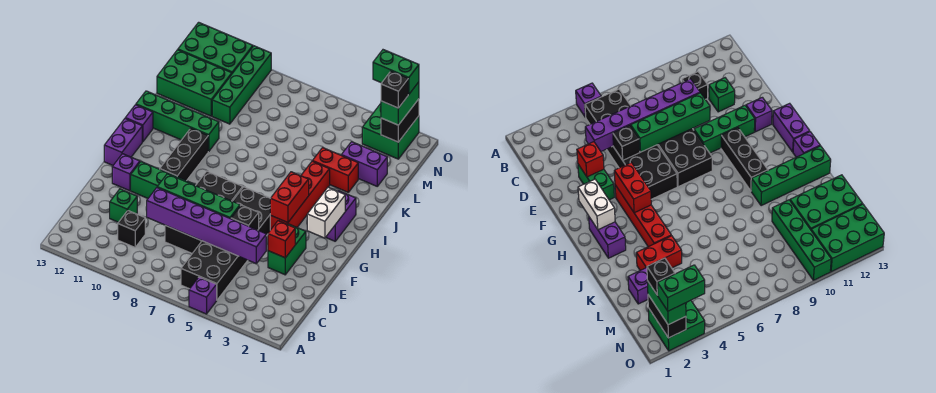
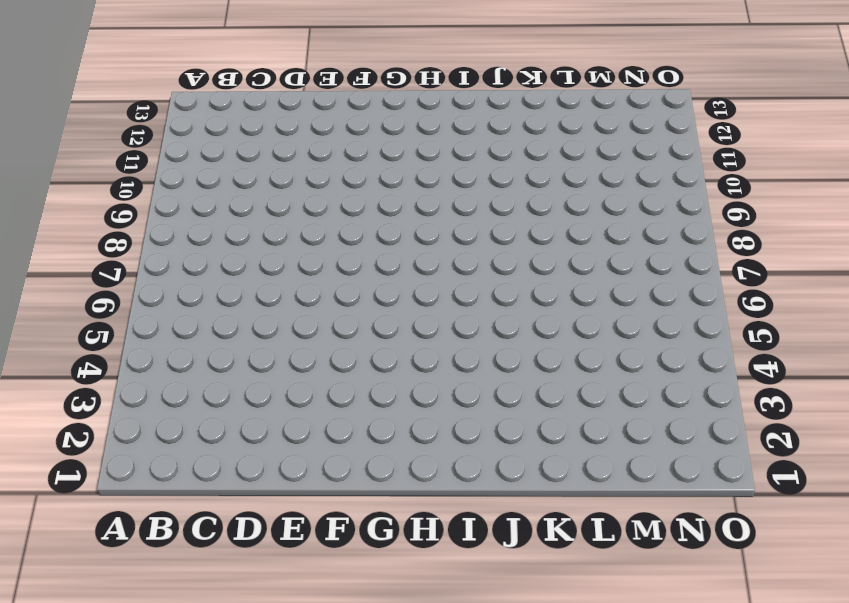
none -> purple 1x1 brick [189,277,217,314]
none -> black 2x6 brick [181,187,270,300]
none -> black 1x1 brick [118,211,145,247]
none -> black 2x4 brick [165,171,243,253]

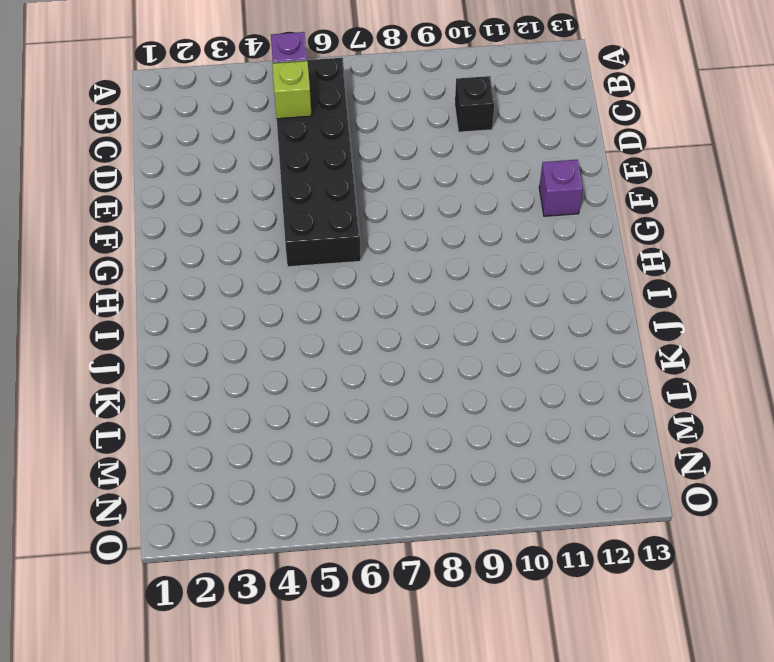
lime 1x1 brick [272,61,312,119] -> none
none -> black 2x4 brick [165,171,243,253]
none -> green 1x1 brick [110,189,137,222]
none -> green 1x2 brick [268,224,306,275]
none -> green 1x3 brick [131,162,195,198]

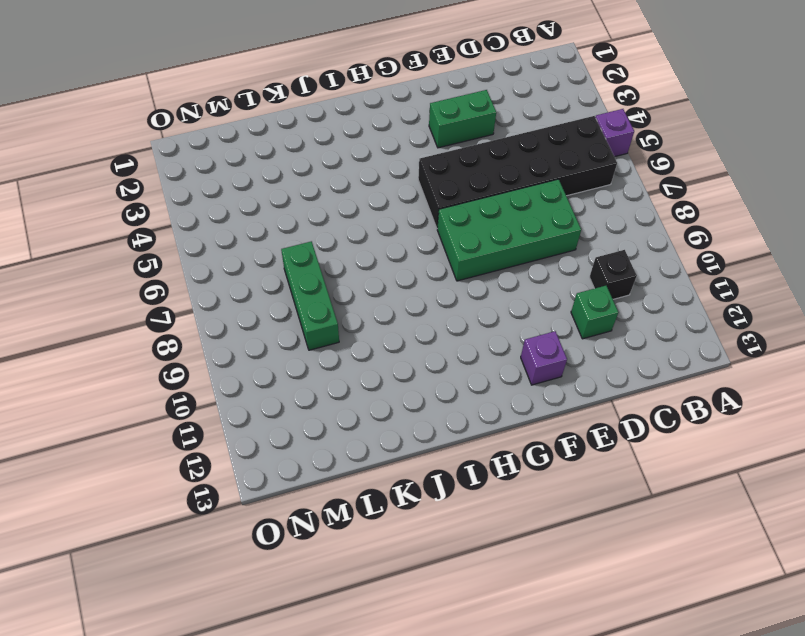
green 2x4 brick [437,179,581,281] -> black 2x4 brick [165,171,243,253]
green 1x3 brick [281,241,339,350] -> green 1x3 brick moved to [131,162,195,198]
none -> red 1x4 brick [270,161,330,230]
none -> black 1x3 brick [160,128,208,181]
none -> purple 1x2 brick [104,119,142,165]
none -> purple 1x2 brick [326,191,356,241]

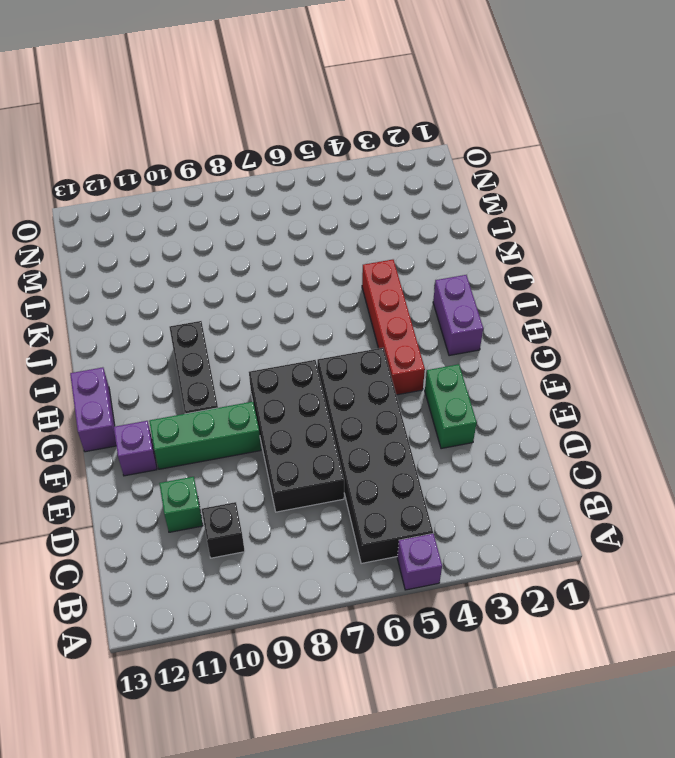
none -> purple 1x1 brick [125,105,153,142]
none -> green 1x4 brick [136,91,219,151]
none -> red 1x2 brick [312,148,358,192]
none -> purple 1x2 brick [341,142,387,186]

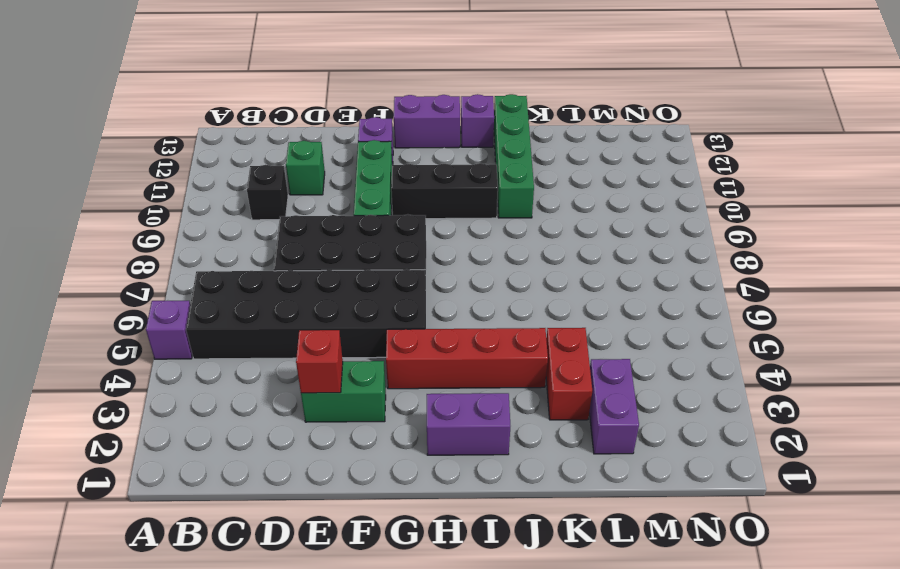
none -> green 1x4 brick [212,46,271,124]
none -> green 2x3 brick [157,50,232,116]
none -> green 2x2 brick [362,104,419,159]
none -> green 2x3 brick [178,22,253,73]

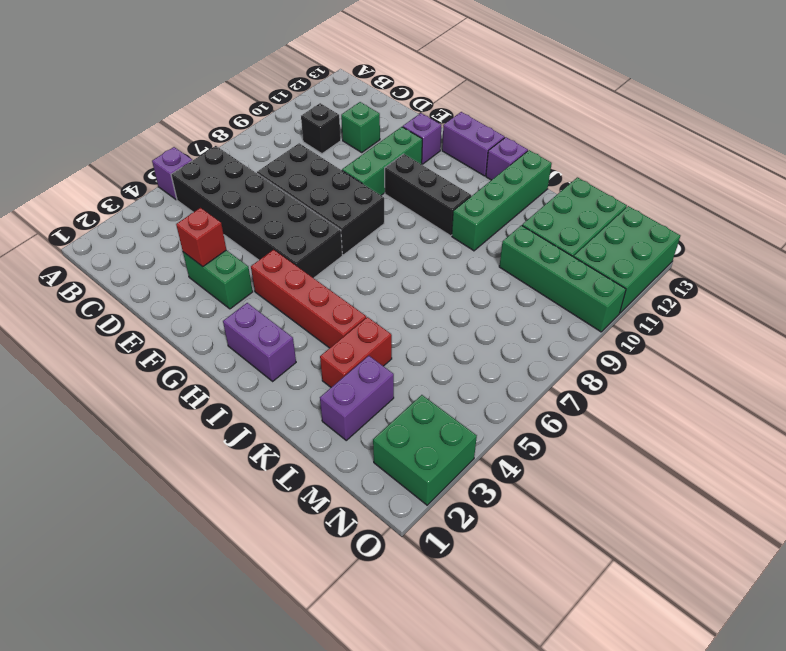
none -> purple 1x6 brick [147,188,266,264]
none -> black 1x1 brick [231,205,259,230]
none -> green 1x4 brick [157,174,240,219]
none -> white 1x2 brick [307,187,345,238]

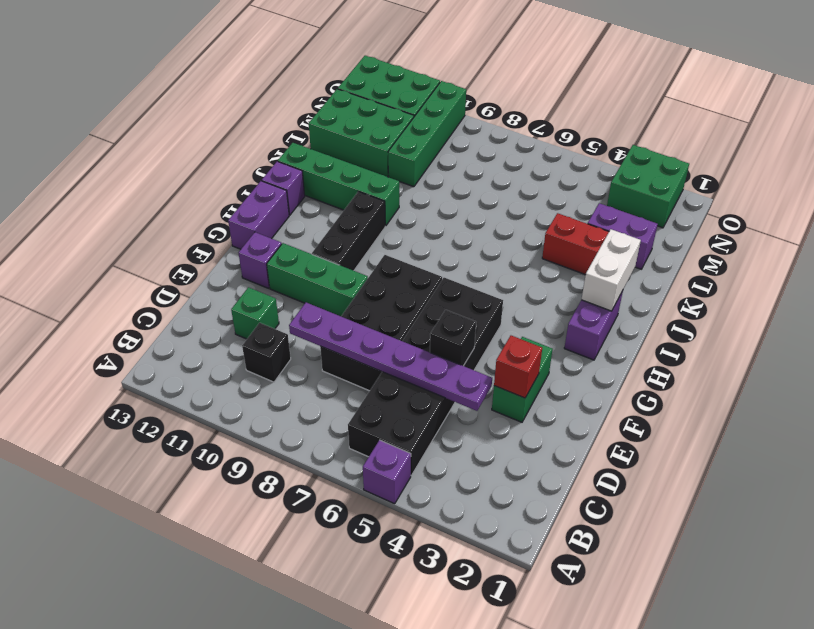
purple 1x6 plate [289,303,492,411] -> purple 1x6 brick [147,188,266,264]
white 1x2 brick [581,229,641,311] -> white 1x2 brick moved to [307,187,345,238]
none -> red 1x4 brick [270,161,330,230]
none -> green 1x4 brick [157,174,240,219]
none -> red 1x2 brick [270,172,309,223]
none -> black 1x2 brick [381,99,419,142]

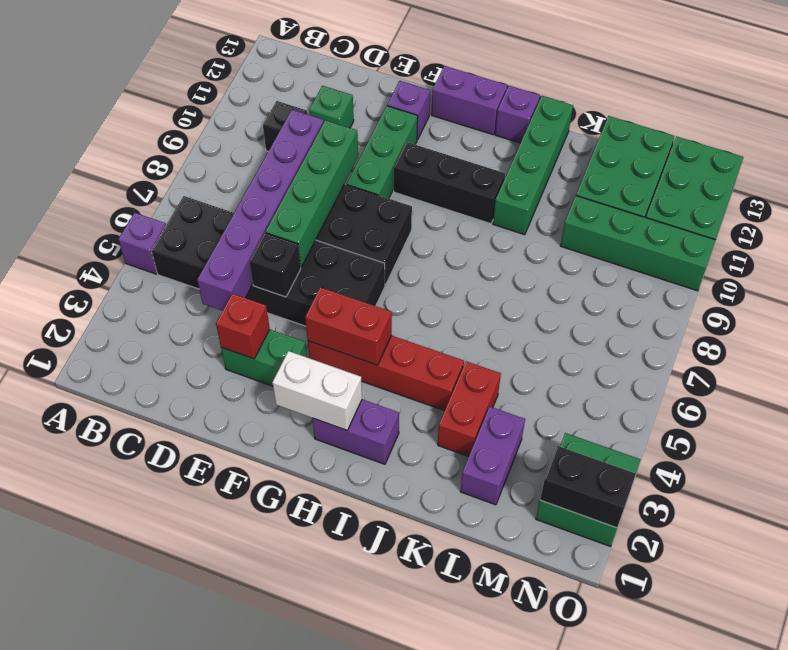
none -> green 1x2 brick [381,82,419,125]
none -> black 1x1 brick [381,71,408,108]
none -> green 1x2 brick [373,50,419,94]

